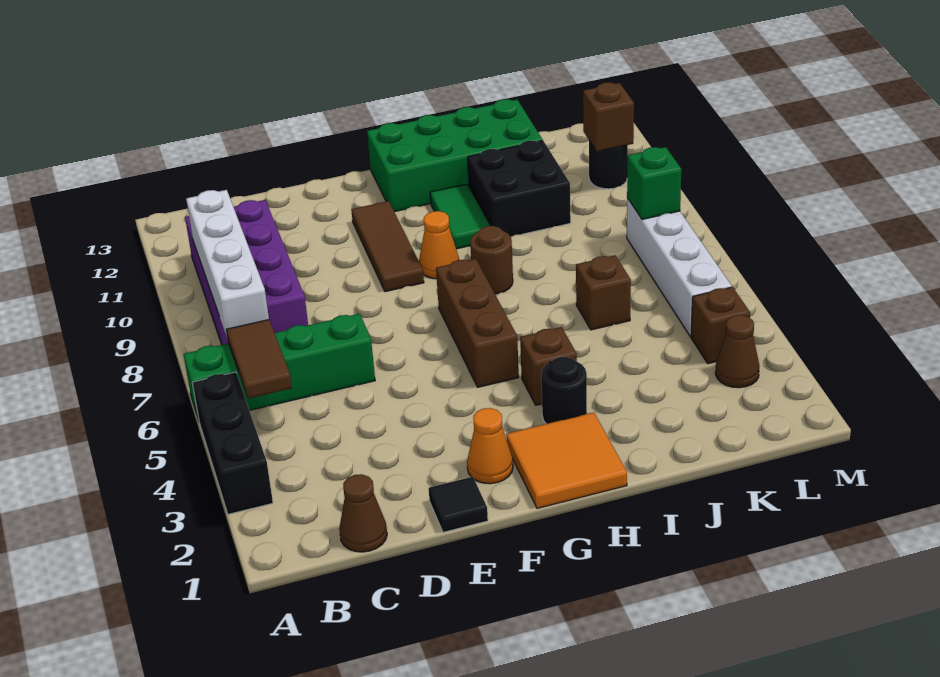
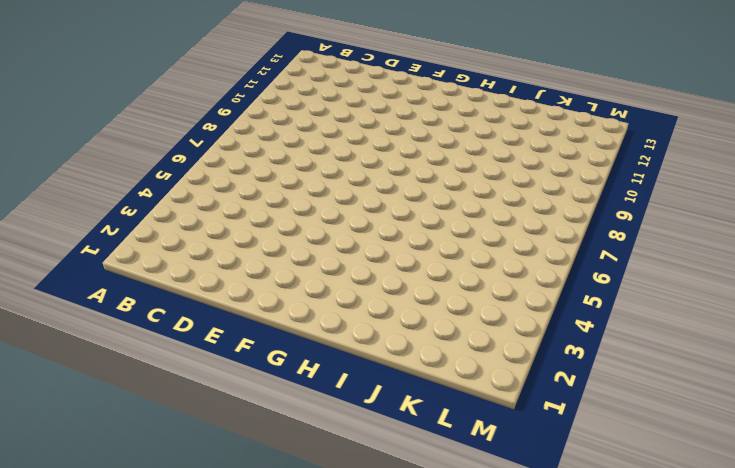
none -> black 1x3 brick [192,372,273,514]
none -> green 1x4 brick [183,314,375,420]
none -> purple 2x4 brick [185,200,308,345]

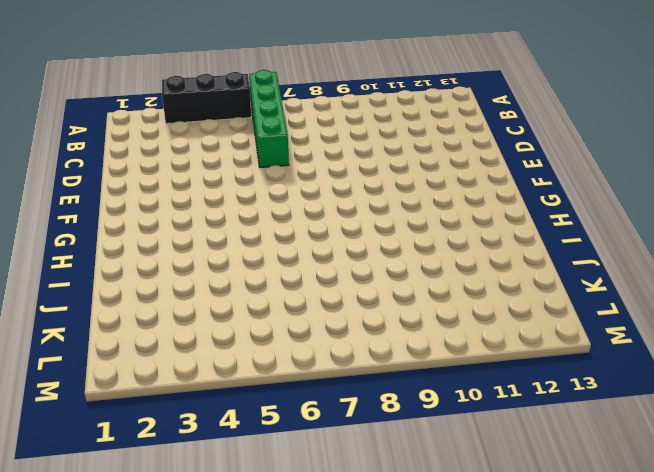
none -> purple 2x4 brick [185,200,308,345]
none -> brown 1x1 cone [339,474,387,552]
none -> black 1x1 tile [429,477,488,532]

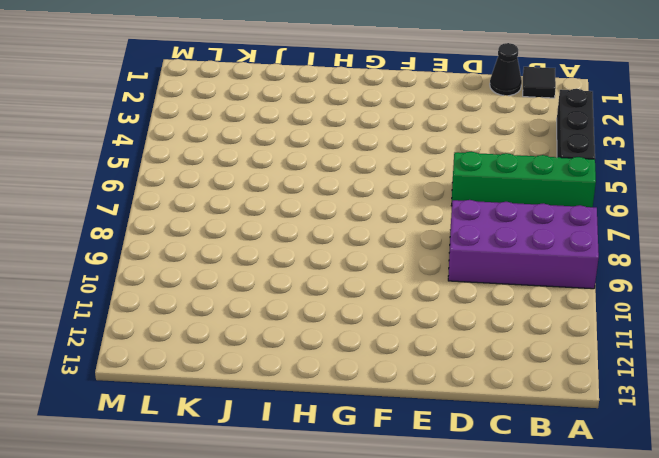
purple 2x4 brick [448,200,599,289] -> purple 2x4 brick turned to [185,200,308,345]
black 1x1 tile [523,67,556,98] -> black 1x1 tile moved to [429,477,488,532]
black 1x1 cone [490,43,522,96] -> brown 1x1 cone [339,474,387,552]
none -> orange 1x1 cone [467,408,513,484]
none -> brown 1x3 tile [351,201,424,292]
none -> orange 2x2 tile [506,412,627,508]

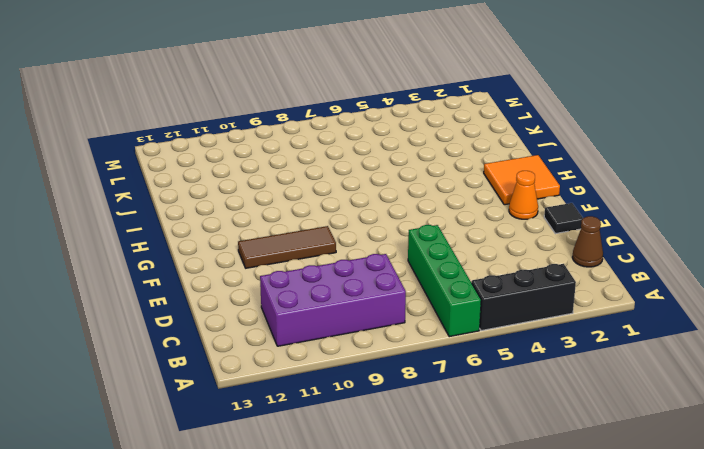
none -> brown 1x3 brick [436,259,519,387]
none -> orange 1x1 cone [419,211,459,279]
none -> green 2x4 brick [367,99,543,212]

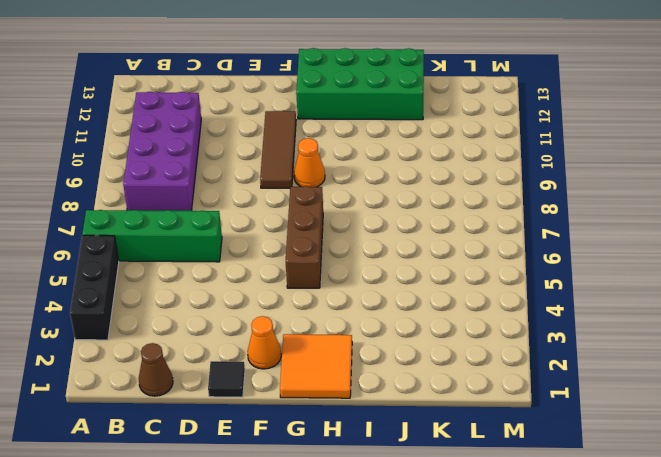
none -> black 1x1 round brick [541,357,587,424]
none -> brown 1x1 brick [520,327,577,405]
none -> brown 1x1 round brick [470,226,513,294]

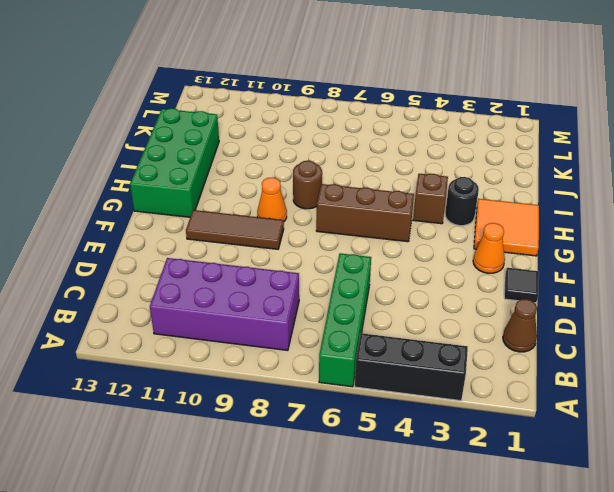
none -> green 1x2 tile [430,184,490,249]
none -> black 2x2 brick [468,141,571,236]
none -> brown 1x1 brick [576,255,631,330]

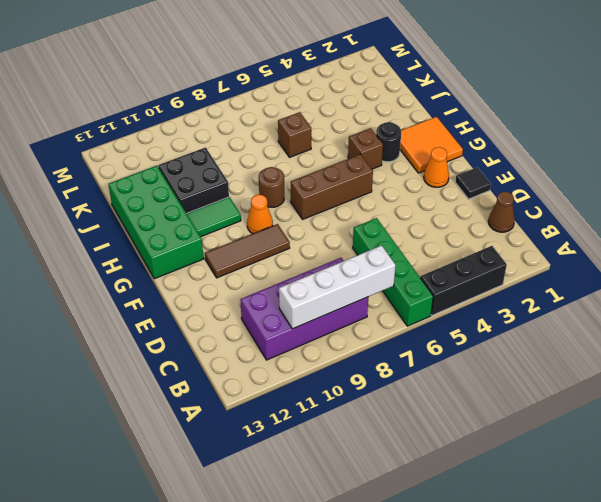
none -> brown 1x1 cone [715,315,760,388]
none -> brown 1x1 brick [691,287,750,364]
none -> white 1x4 brick [627,198,732,337]

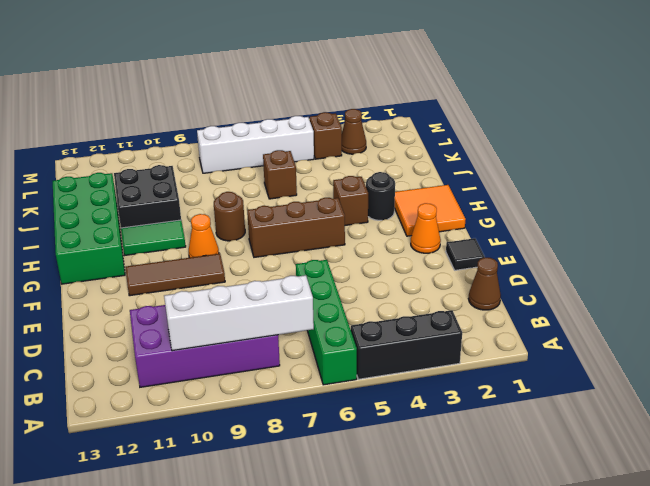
none -> black 1x1 round brick [589,141,628,189]
none -> brown 1x2 tile [226,320,292,399]
none -> green 1x1 brick [627,147,681,219]

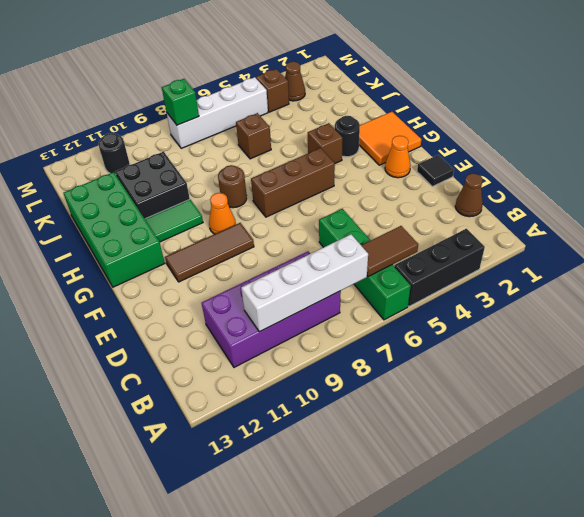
none -> brown 1x1 brick [583,82,634,152]

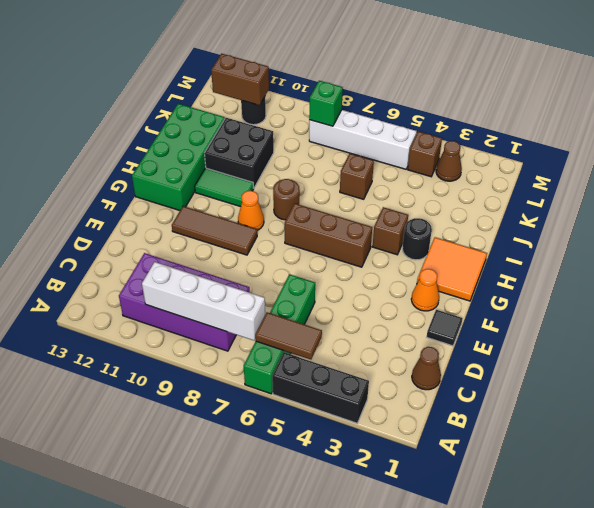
brown 1x2 brick [211,54,269,105] -> brown 1x1 brick [583,82,634,152]

